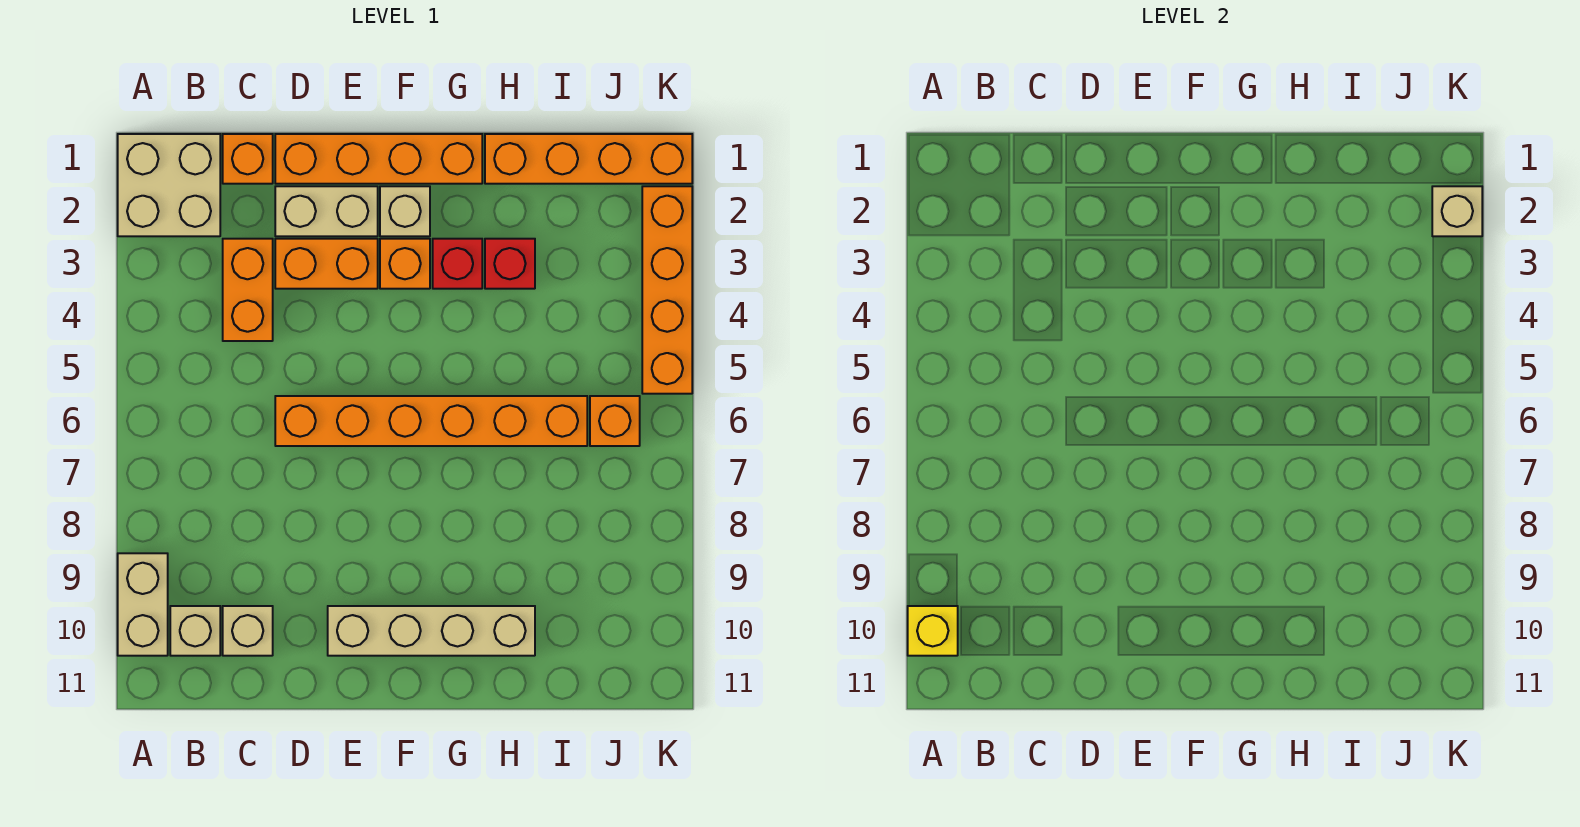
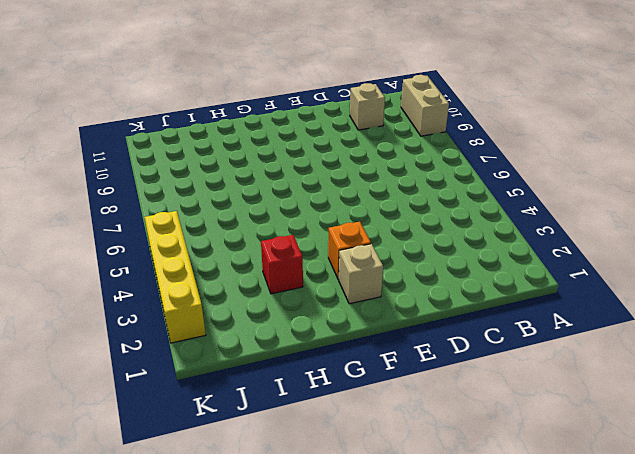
yellow 1x4 brick [144,211,206,343] -> orange 1x4 brick [642,186,692,394]
none -> tan 2x2 brick [118,134,220,236]
none -> tan 1x1 brick [170,606,220,656]
none -> orange 1x1 brick [223,134,273,184]

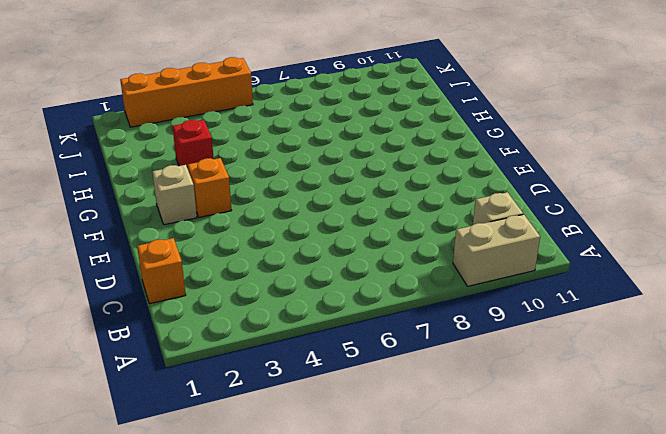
none -> tan 2x2 brick [118,134,220,236]
none -> orange 1x2 brick [223,239,273,341]
none -> tan 1x1 brick [223,606,273,656]

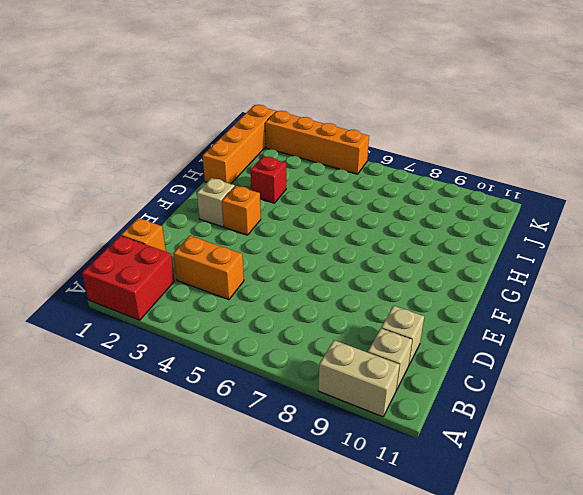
red 2x2 brick [82,236,175,320] -> tan 2x2 brick [118,134,220,236]
none -> orange 1x4 brick [275,134,482,184]
none -> tan 1x2 brick [275,186,378,236]
none -> orange 1x2 brick [275,239,378,289]

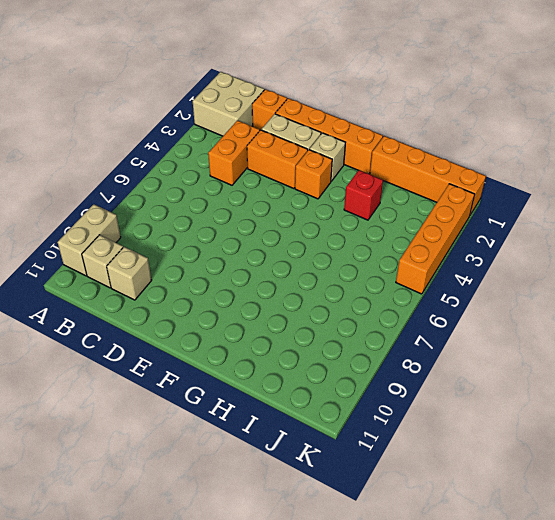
none -> orange 1x6 brick [275,396,587,446]
none -> tan 1x4 brick [328,606,535,656]
none -> red 1x1 brick [433,239,482,289]

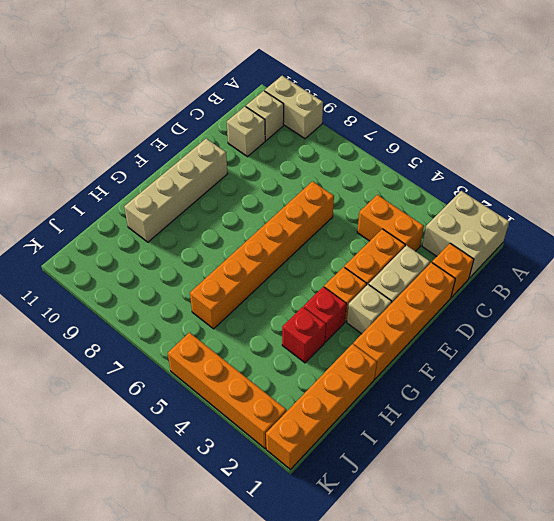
none -> orange 1x1 brick [590,396,640,446]
none -> yellow 1x1 brick [908,606,958,656]
none -> tan 1x1 brick [1432,186,1482,236]

